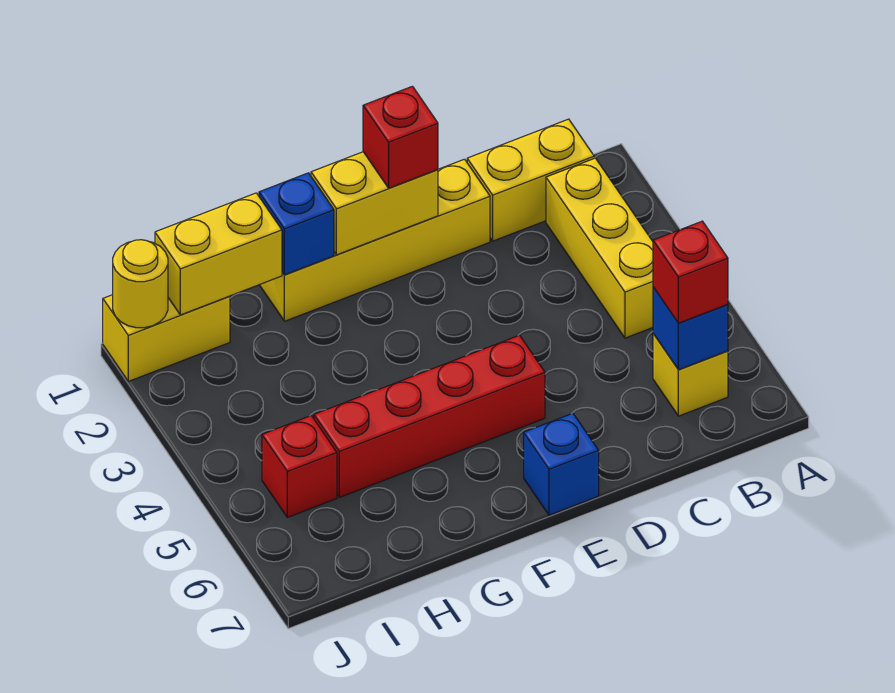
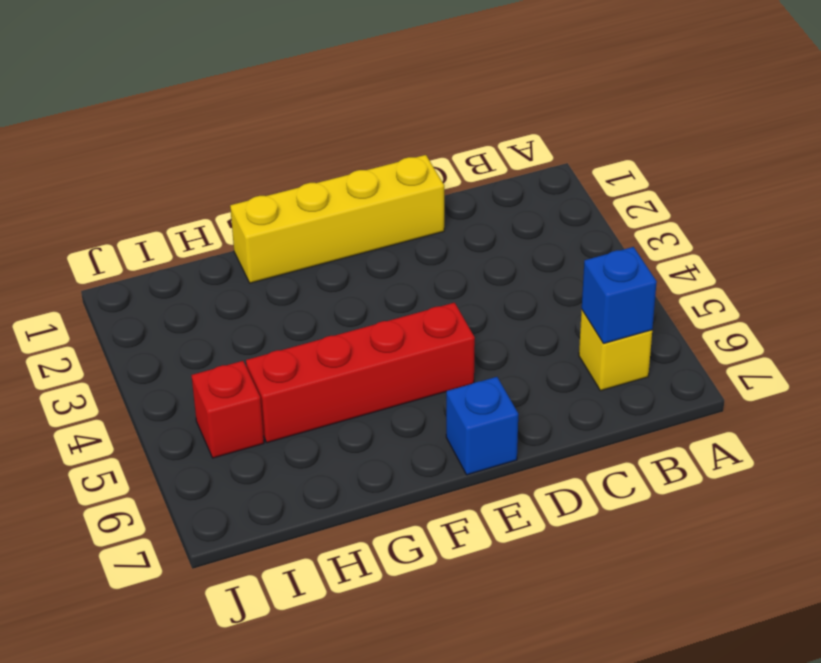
none -> yellow 1x2 brick [467,119,594,241]
none -> yellow 1x3 brick [546,158,653,338]
none -> yellow 1x2 brick [103,295,230,381]

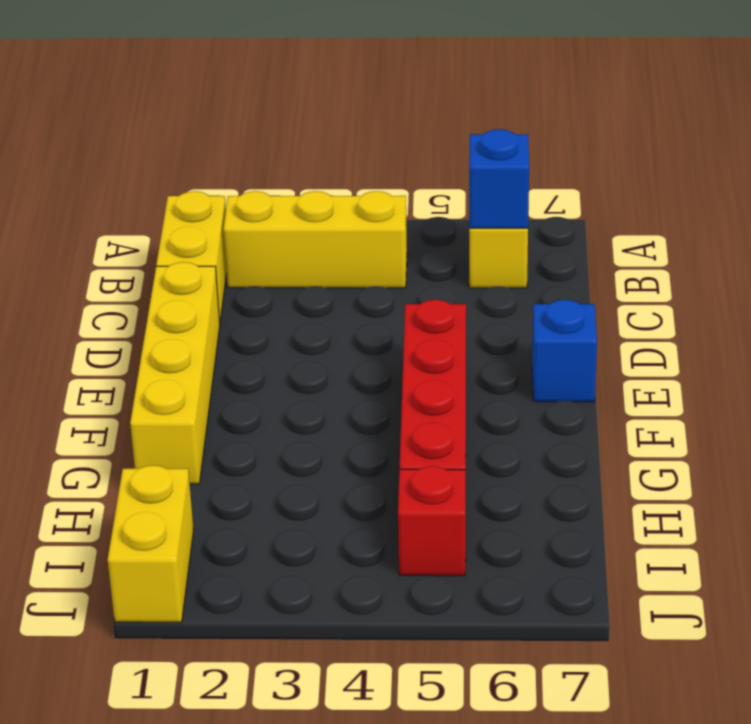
none -> yellow 1x2 brick [311,152,438,255]
none -> blue 1x1 brick [259,173,334,275]
none -> yellow 1x2 brick [155,193,282,315]

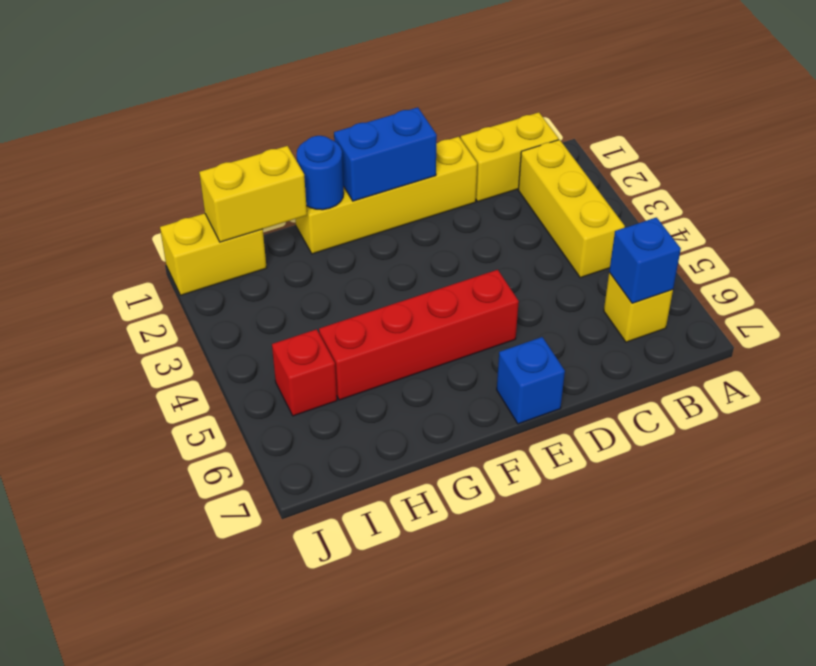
blue 1x2 brick [334,107,437,201] -> yellow 1x2 brick [311,152,438,255]
blue 1x1 round brick [296,136,344,210] -> blue 1x1 brick [259,173,334,275]
none -> yellow 1x1 round brick [113,240,168,328]
none -> red 1x1 brick [653,221,728,323]
none -> red 1x1 brick [363,86,438,188]

